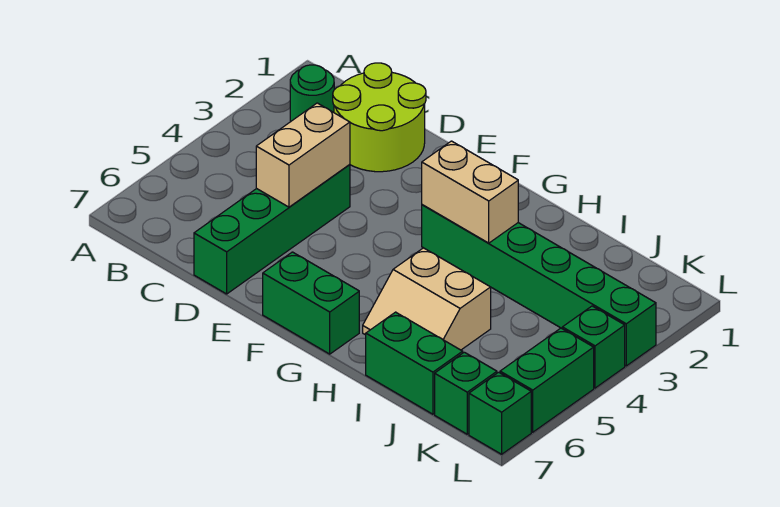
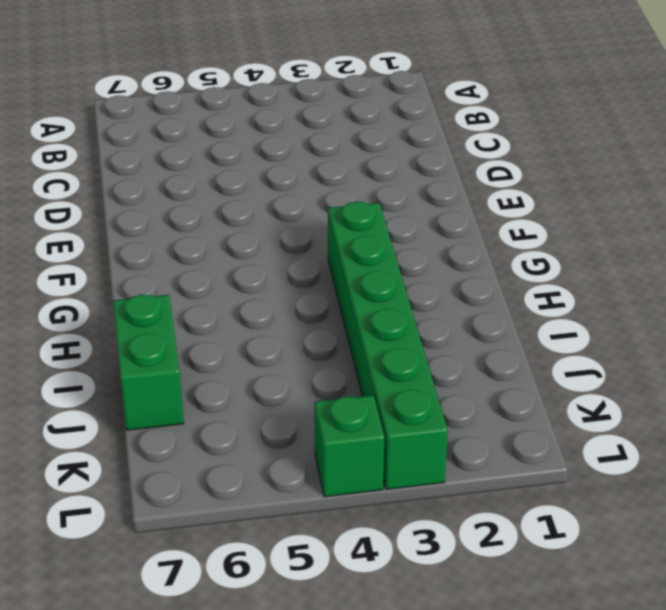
none -> green 1x1 round brick [290,65,334,122]
none -> lime 2x2 round brick [333,63,426,172]
none -> green 1x4 brick [194,165,350,294]

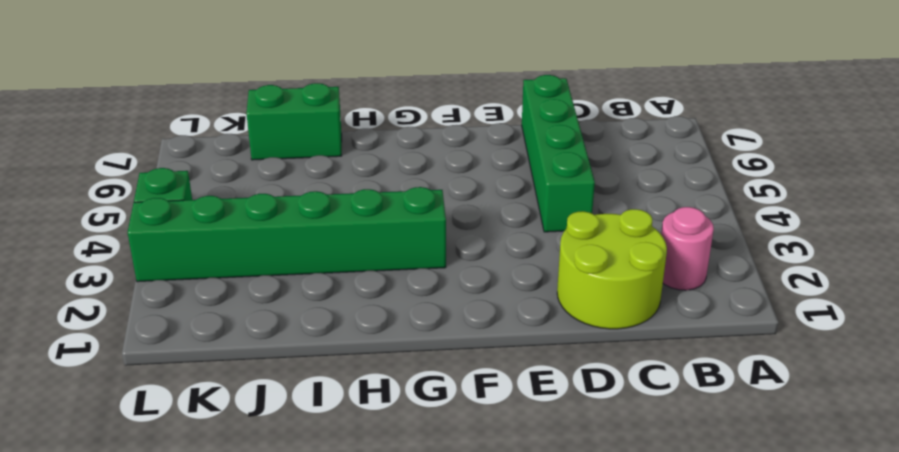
pink 1x1 round brick [661,207,714,290] -> green 1x1 round brick [290,65,334,122]
none -> green 1x2 brick [263,252,359,354]
none -> tan 2x2 slope [363,248,491,350]
none -> green 1x1 brick [435,352,497,434]

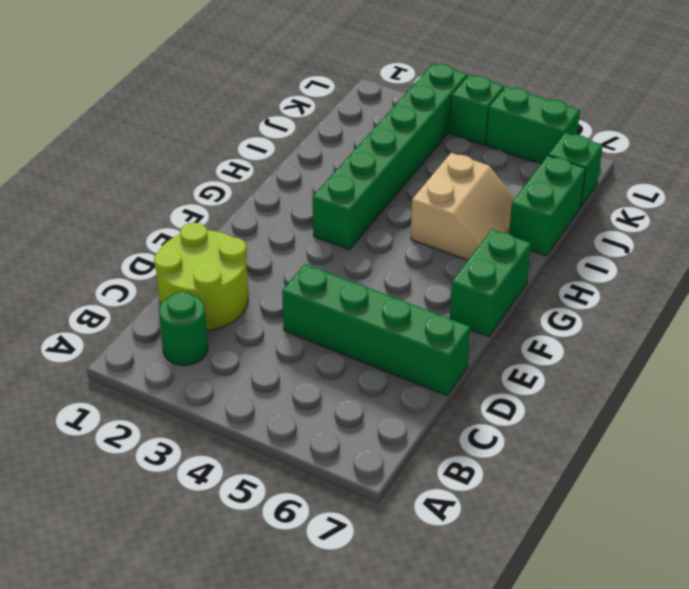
none -> green 1x1 brick [469,372,531,454]
none -> tan 1x2 brick [256,103,350,207]
none -> tan 1x2 brick [422,141,518,243]

